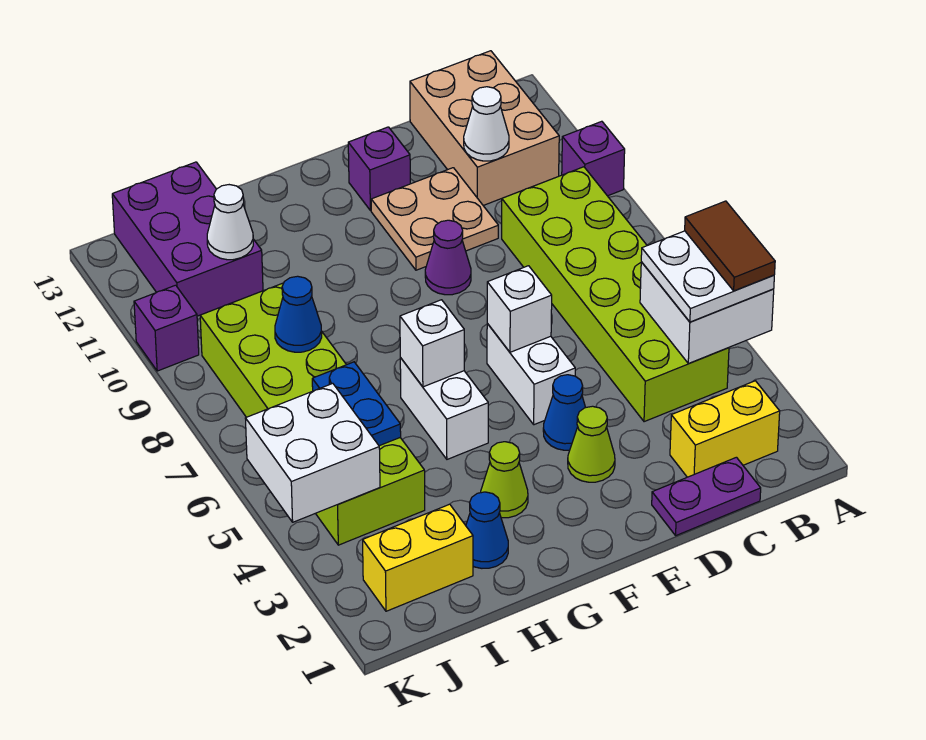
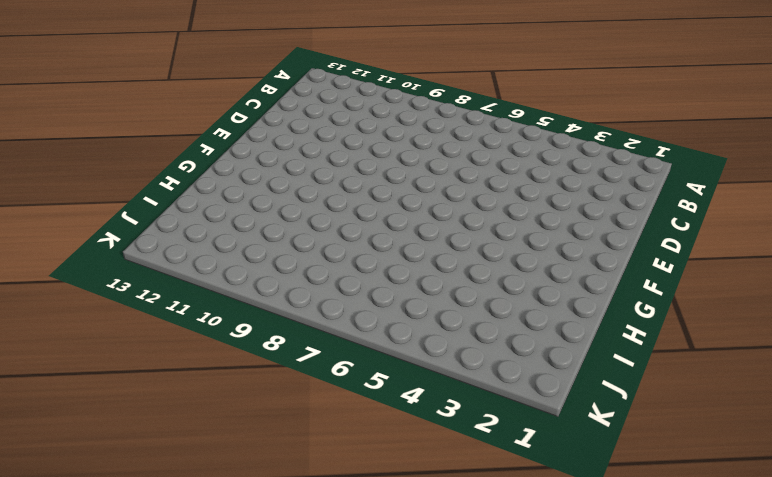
none -> purple 1x1 brick [562,121,625,196]
none -> yellow 1x2 brick [670,381,780,477]
none -> lime 2x6 brick [502,167,729,422]

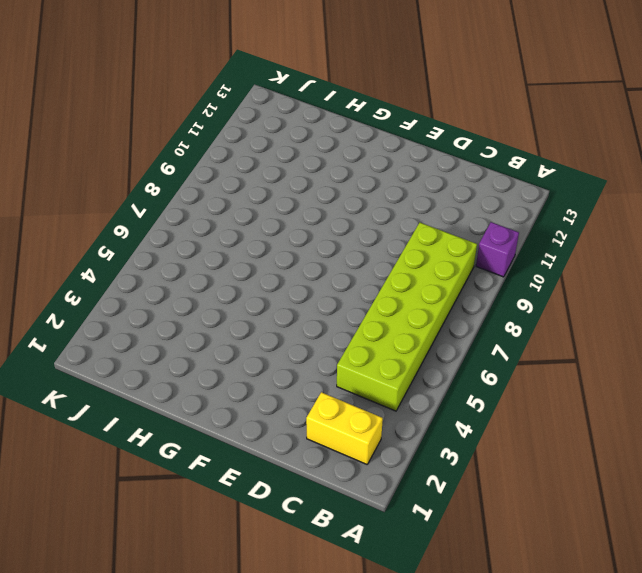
none -> tan 2x3 brick [410,51,559,205]
none -> purple 1x2 plate [652,457,761,535]
none -> tan 2x2 plate [371,168,498,270]

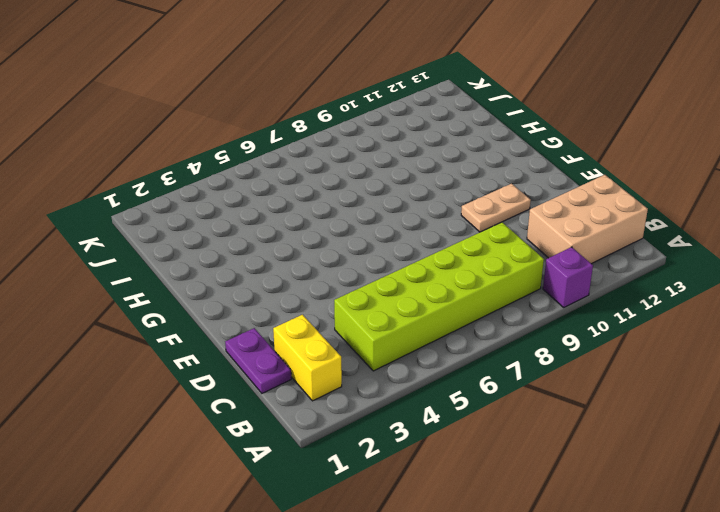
tan 1x2 plate [461,184,531,232] -> tan 2x2 plate [371,168,498,270]
none -> lime 1x1 cone [568,406,615,482]
none -> blue 1x1 cone [543,375,586,450]
none -> white 1x2 brick [487,324,575,425]

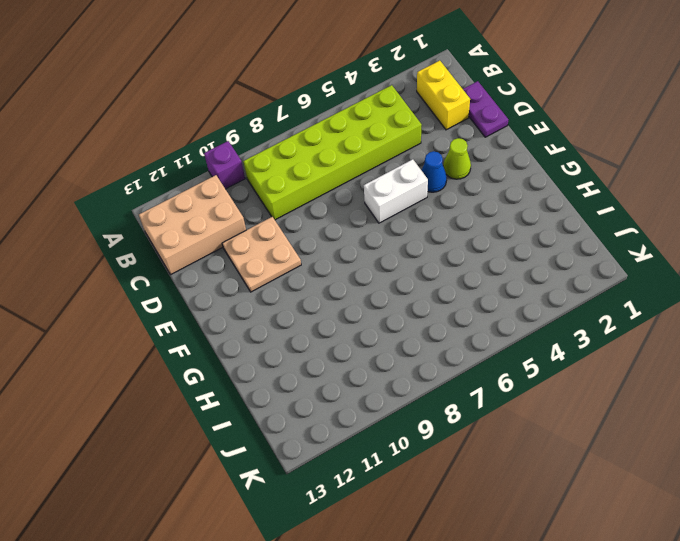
none -> purple 1x1 cone [425,220,471,295]
none -> purple 1x1 brick [348,127,410,211]
none -> lime 1x1 cone [481,442,528,518]

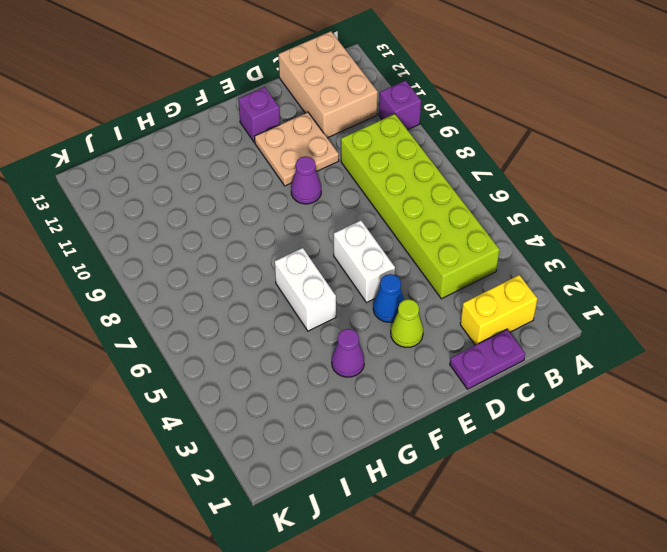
purple 1x1 cone [332,329,364,377] -> lime 1x1 cone [481,442,528,518]
none -> blue 1x1 cone [466,492,508,568]
none -> yellow 1x2 brick [363,504,473,611]
none -> lime 2x6 brick [200,283,425,545]

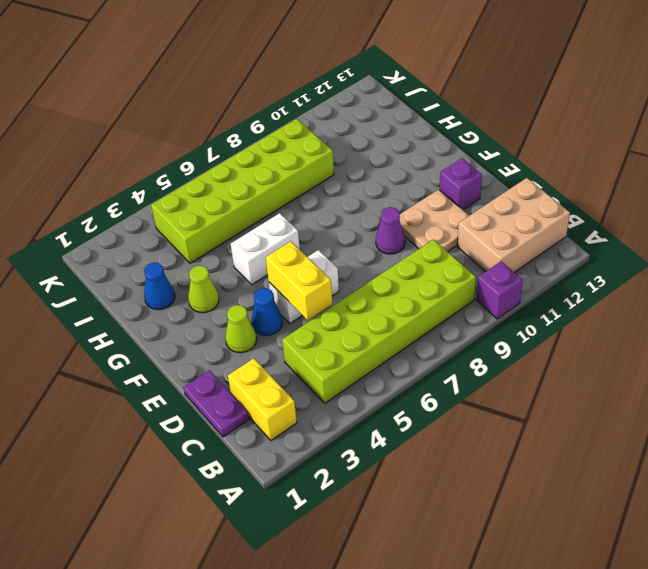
yellow 1x2 brick [266,241,332,320] -> yellow 1x2 brick moved to [363,504,473,611]
none -> purple 2x3 brick [112,162,263,316]
none -> purple 1x1 brick [134,285,199,371]
none -> white 2x2 brick [640,262,774,363]

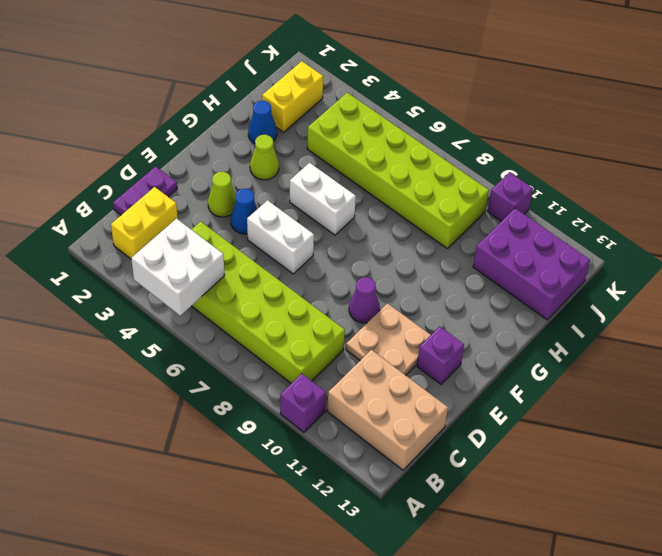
none -> white 1x1 cone [464,87,509,161]
none -> white 1x1 brick [487,266,552,352]
none -> white 1x1 brick [400,300,464,387]

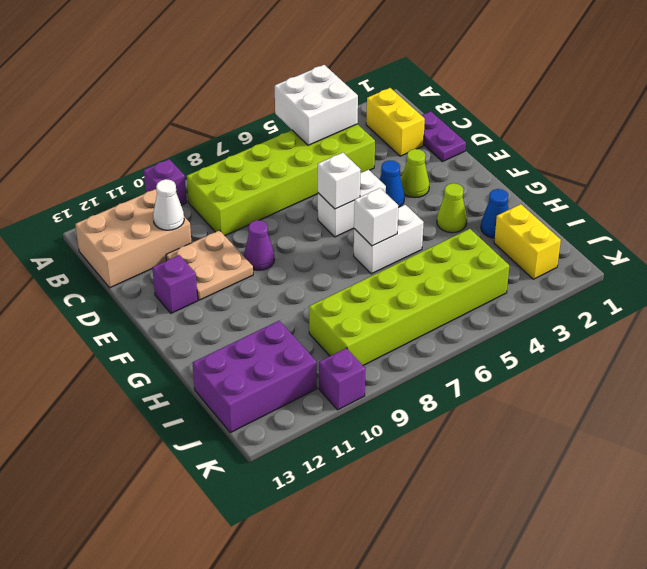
none -> blue 1x2 plate [312,362,401,446]
none -> blue 1x1 cone [275,276,322,352]
none -> white 1x1 cone [207,185,253,260]

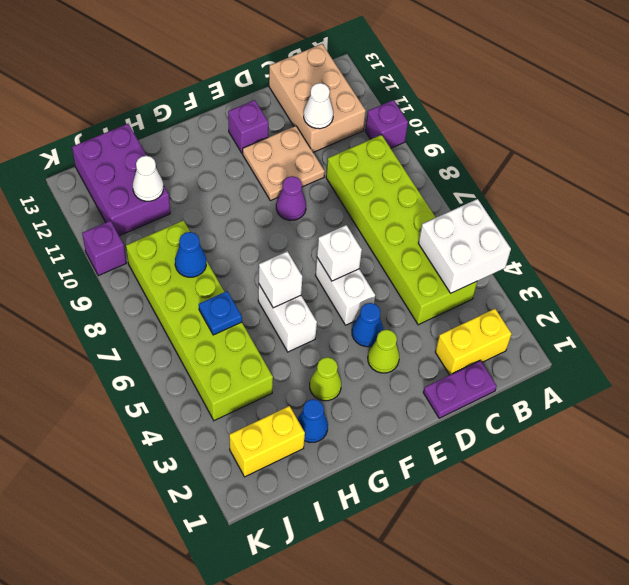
blue 1x1 plate [199,291,242,335] -> blue 1x2 plate [312,362,401,446]
none -> white 2x2 brick [245,383,380,522]
none -> white 2x2 plate [641,231,774,322]
none -> brown 1x2 tile [685,201,775,291]

